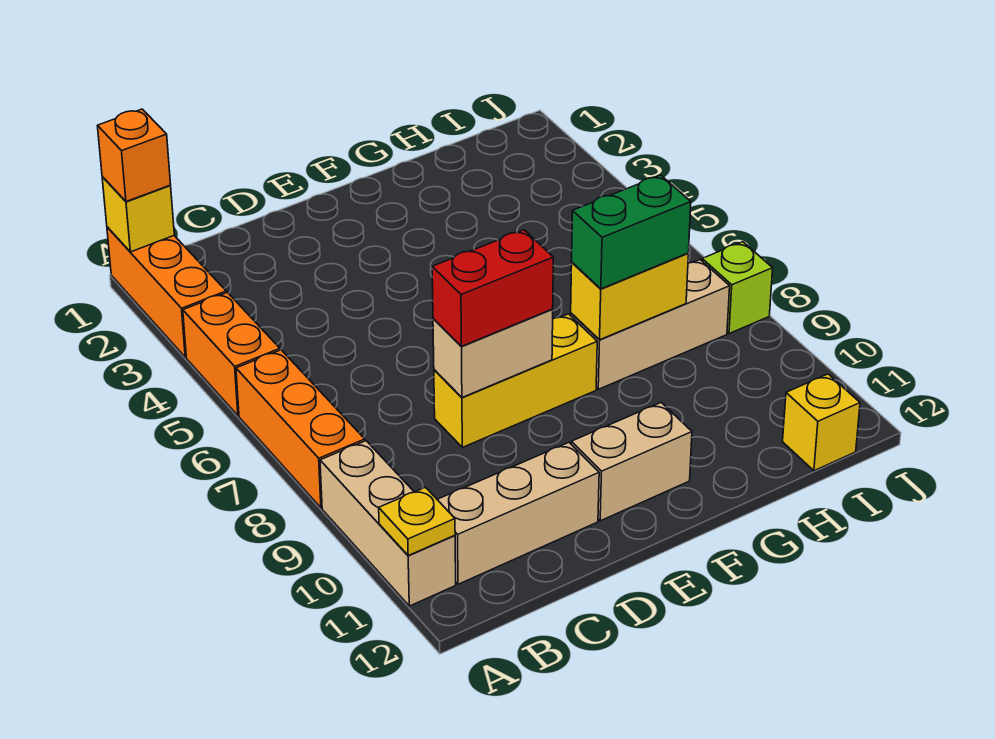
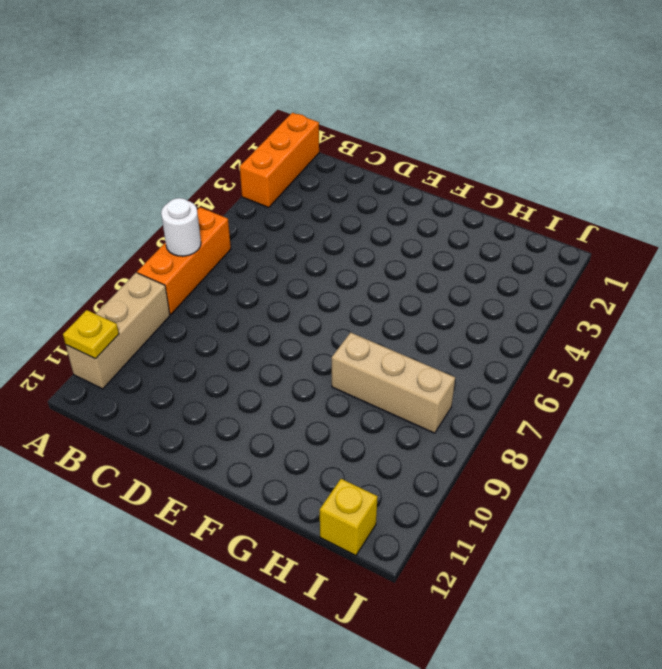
white 1x1 round brick [161,198,201,256] -> none
none -> orange 1x2 brick [183,292,280,416]
none -> tan 1x3 brick [437,443,599,584]
none -> yellow 1x3 brick [434,314,597,447]

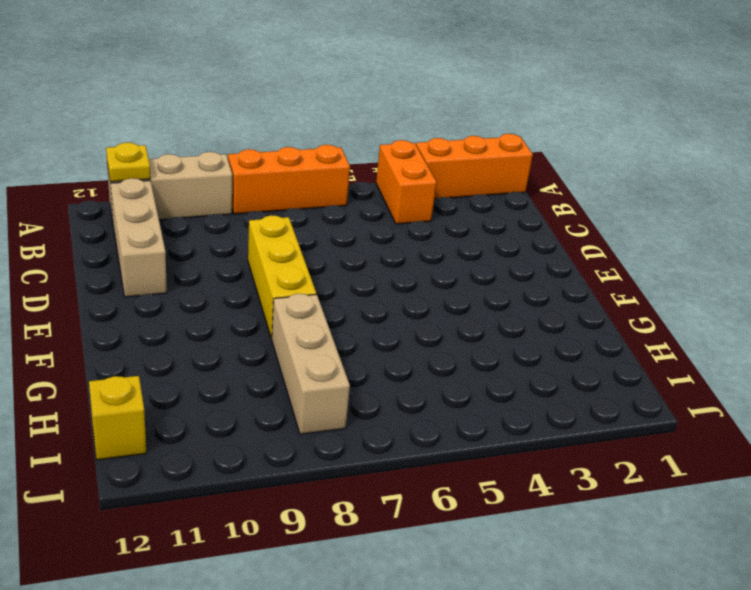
orange 1x2 brick [376,140,437,224] -> orange 1x2 brick turned to [183,292,280,416]
none -> tan 1x2 brick [571,402,692,521]
none -> lime 1x1 brick [702,242,773,334]
none -> yellow 1x1 brick [102,177,174,252]

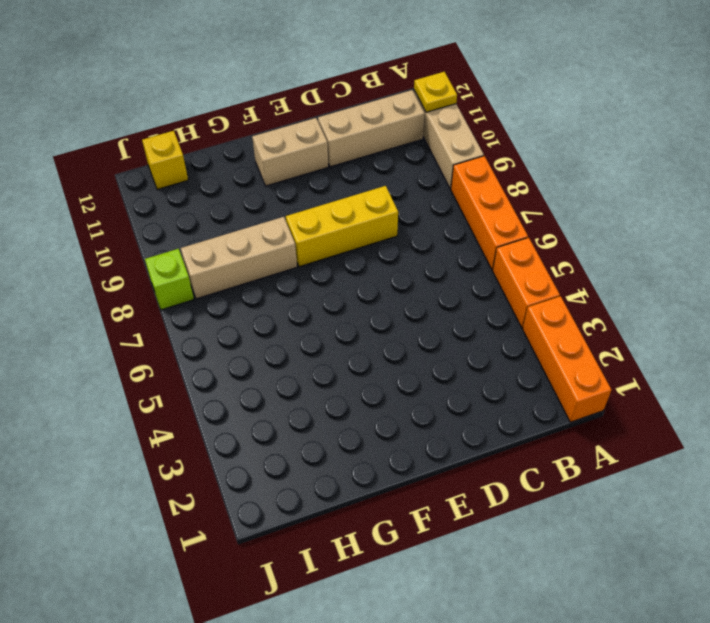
none -> yellow 1x1 brick [102,177,174,252]
none -> tan 1x2 brick [433,309,553,397]
none -> yellow 1x2 brick [571,253,688,340]

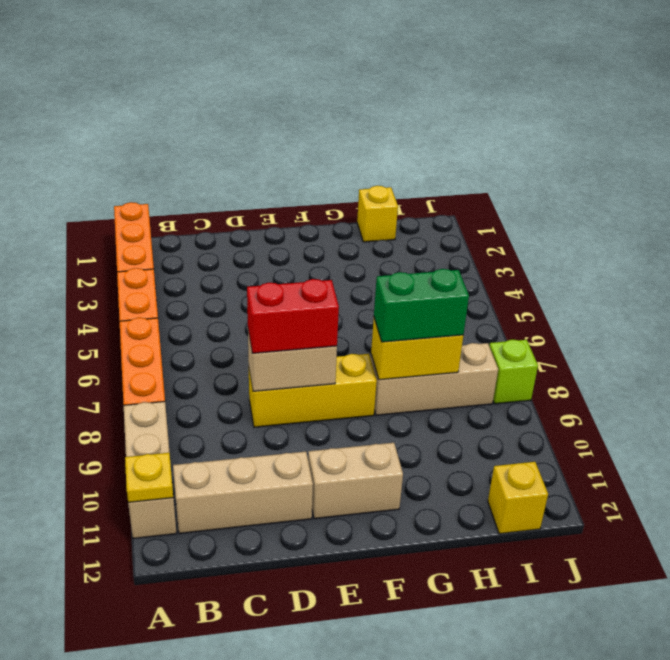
yellow 1x1 brick [357,186,398,242] -> yellow 1x1 brick moved to [102,177,174,252]
none -> orange 1x1 brick [98,109,171,202]

